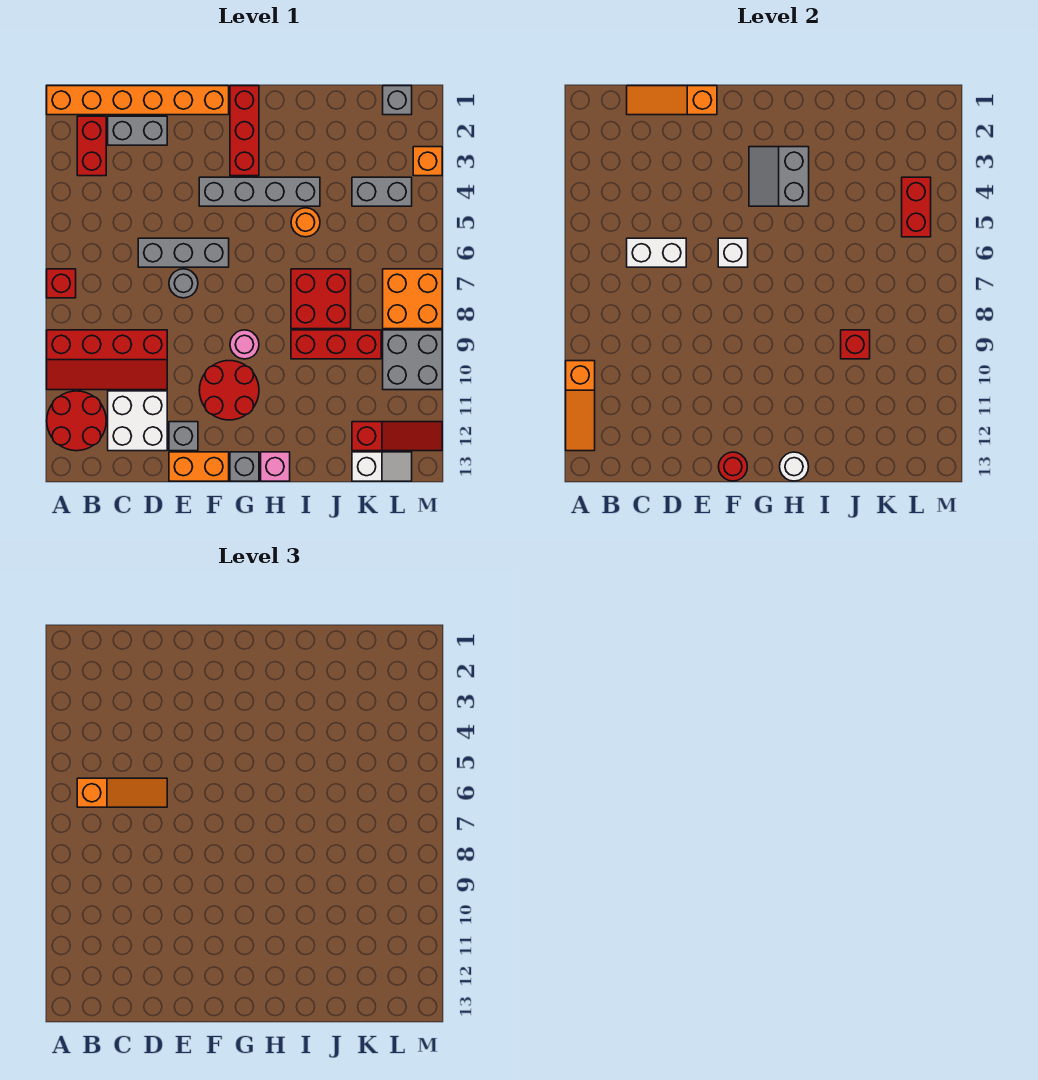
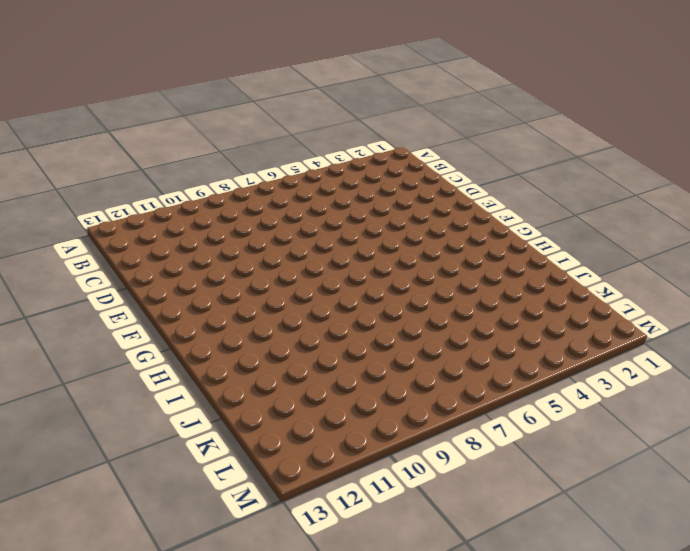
none -> orange 1x6 brick [47,86,229,115]
none -> red 1x1 brick [47,269,76,298]
none -> red 2x4 slope [47,330,167,390]
none -> red 2x2 round brick [47,391,106,451]

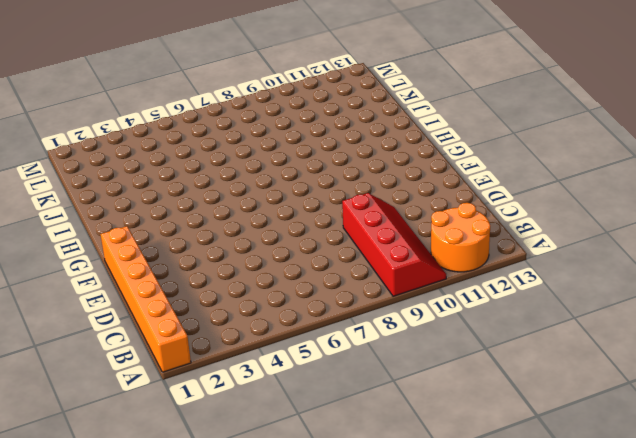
orange 2x2 round brick [431,203,490,272] -> red 2x2 round brick [47,391,106,451]
none -> red 1x1 brick [47,269,76,298]
none -> red 1x2 brick [77,116,106,176]
none -> grey 1x2 brick [108,116,167,145]
none -> white 2x2 brick [108,391,167,451]

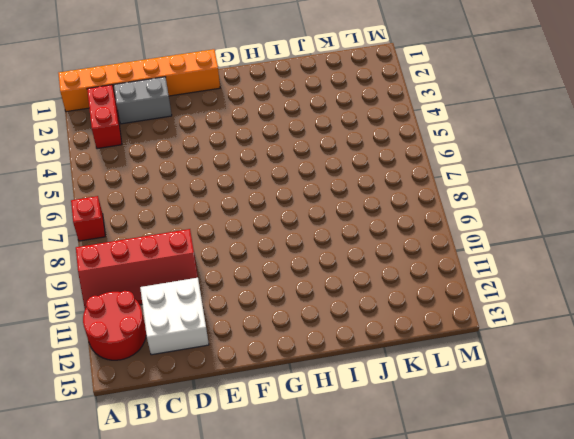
none -> grey 1x3 brick [138,238,229,267]
none -> grey 1x1 round brick [169,269,198,298]
none -> grey 1x1 brick [169,422,198,451]
none -> orange 1x2 brick [169,452,229,481]

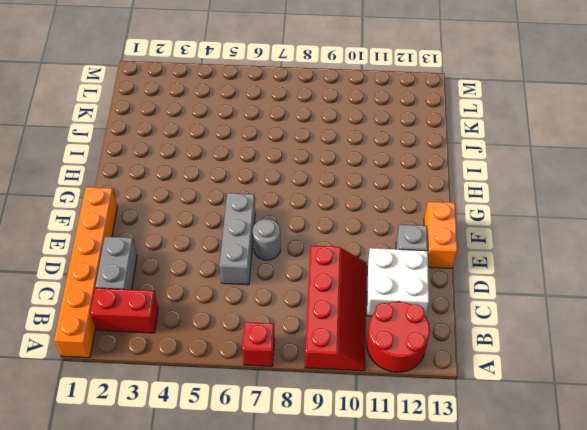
none -> grey 1x4 brick [199,177,320,206]
none -> red 2x2 round brick [199,361,259,420]
none -> red 1x3 brick [230,86,259,176]
none -> pink 1x1 round brick [230,330,259,359]

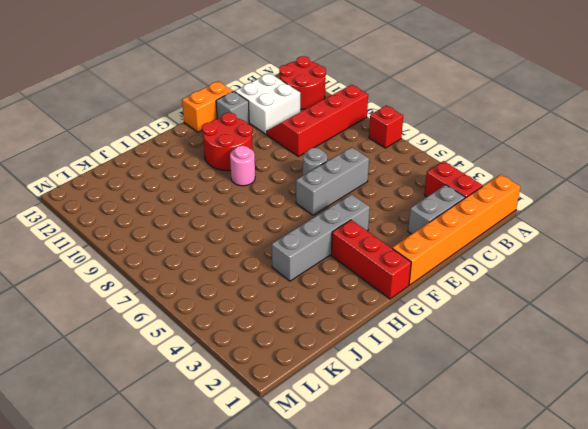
none -> grey 1x1 brick [230,452,259,481]
none -> pink 1x1 brick [261,452,290,481]
none -> orange 1x1 round brick [291,208,320,237]
none -> red 2x2 brick [291,269,351,329]

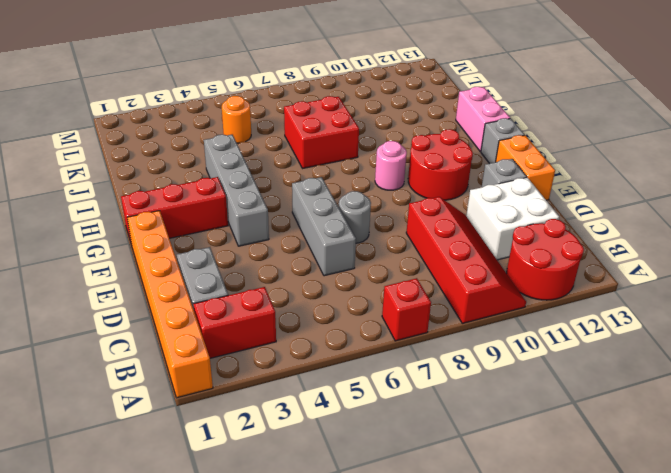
pink 1x2 brick [456,87,510,152] -> pink 1x1 brick [261,452,290,481]
orange 1x1 round brick [222,96,251,143] -> orange 1x1 round brick moved to [291,208,320,237]
none -> red 1x3 brick [291,330,381,359]
none -> grey 1x2 brick [352,177,412,206]
none -> red 1x3 slope [352,422,442,451]
none -> white 1x2 slope [352,452,412,481]

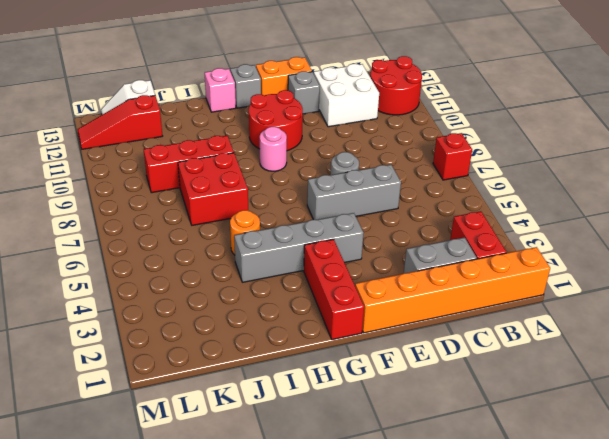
none -> red 2x4 slope [47,330,167,390]
none -> grey 1x2 brick [352,177,412,206]
none -> grey 1x1 brick [383,86,412,115]
none -> orange 2x2 brick [383,269,442,329]

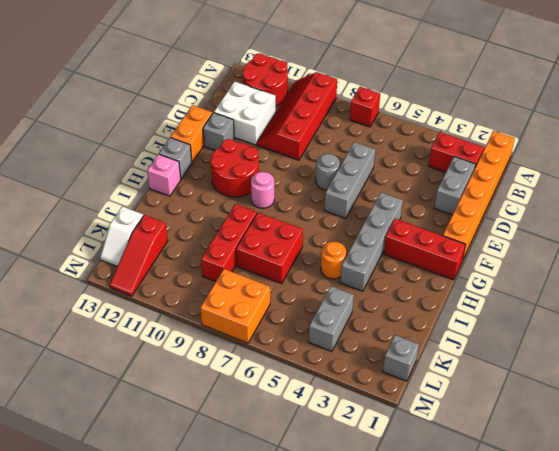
none -> grey 2x2 brick [383,330,442,390]
none -> orange 1x1 brick [413,147,442,176]
none -> orange 1x3 slope [566,361,595,451]
none -> orange 1x3 slope [627,86,717,115]

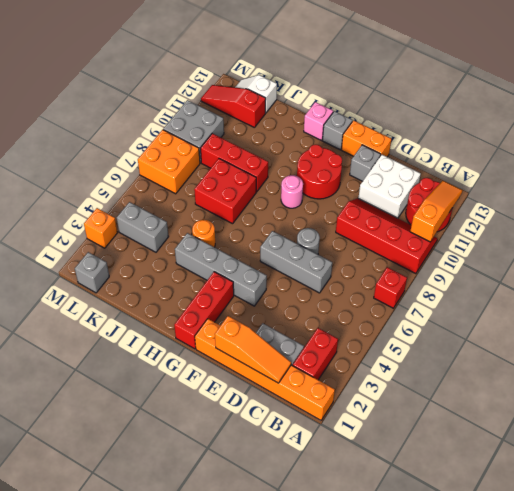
none -> white 1x2 brick [627,238,686,267]
none -> white 1x1 brick [718,238,748,267]
none -> red 1x1 round brick [718,452,747,481]
none -> grey 2x2 slope [749,147,809,206]

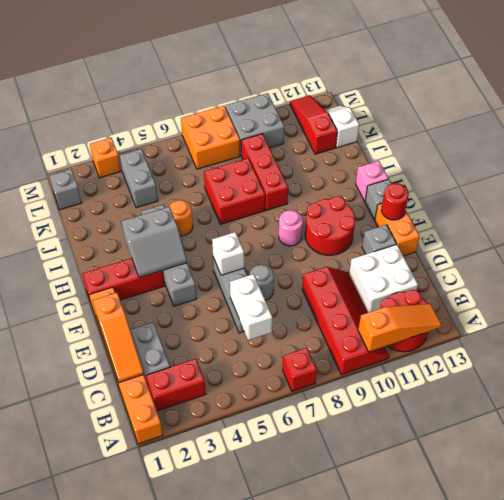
none -> white 1x1 round brick [780,452,809,481]
none -> red 1x1 brick [841,330,870,359]
none -> red 1x2 brick [902,177,931,237]
none -> orange 1x3 slope [77,778,167,807]

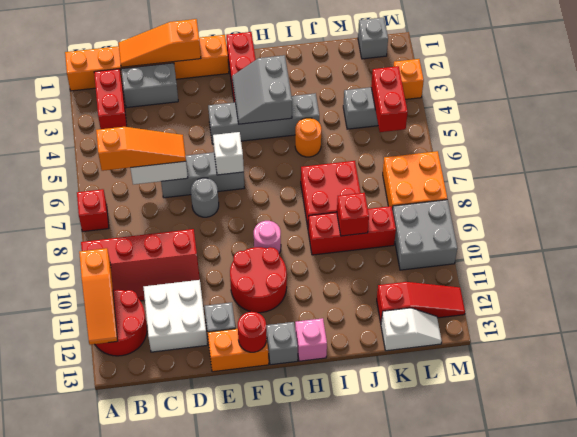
none -> white 1x1 round brick [780,452,809,481]

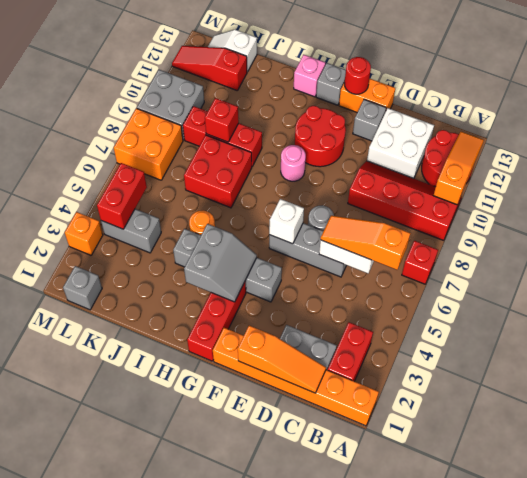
none -> white 1x1 round brick [780,452,809,481]

